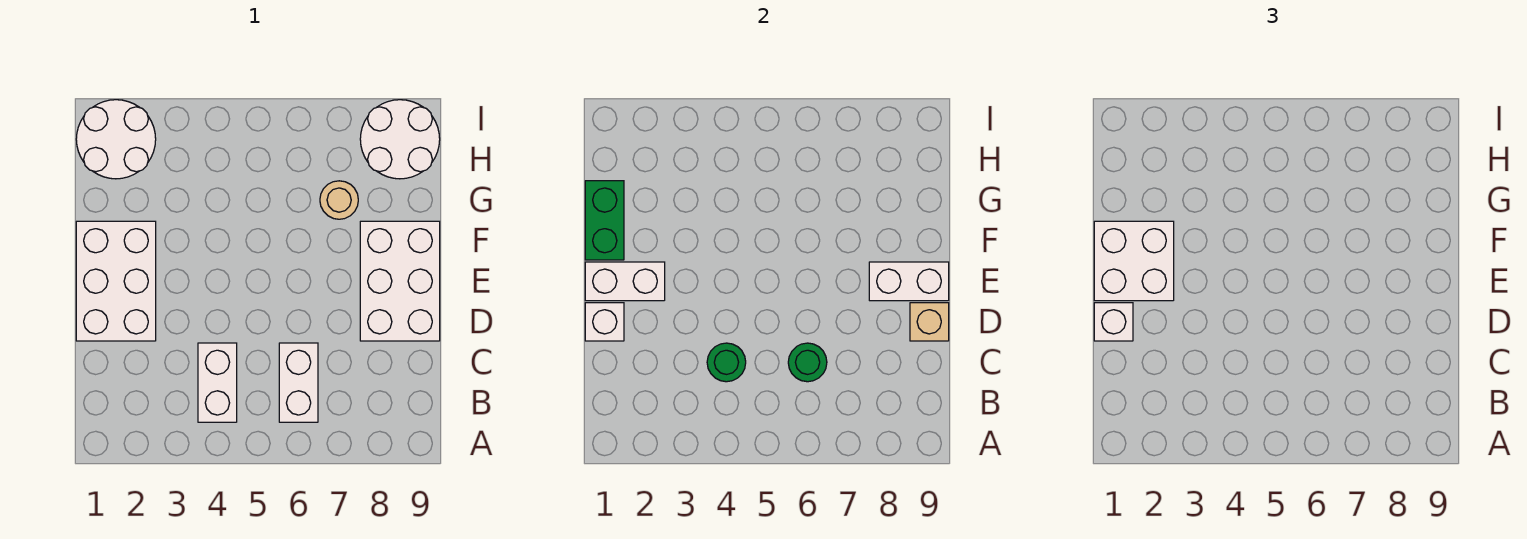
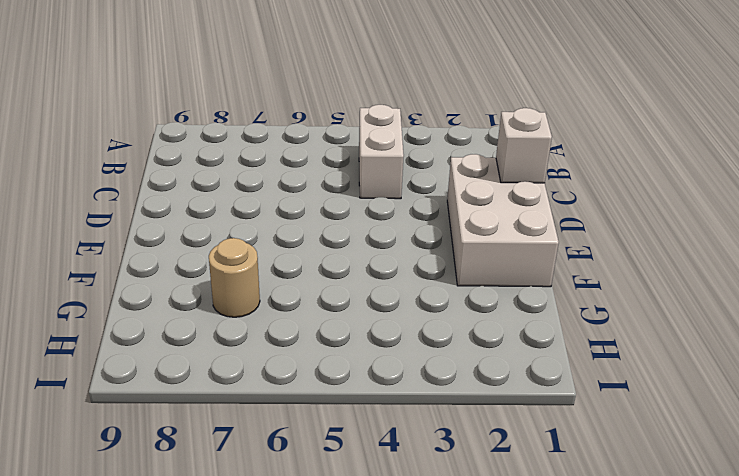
none -> white 1x2 brick [279,343,318,422]
none -> white 2x3 brick [360,221,440,341]
none -> white 2x2 round brick [76,100,156,179]

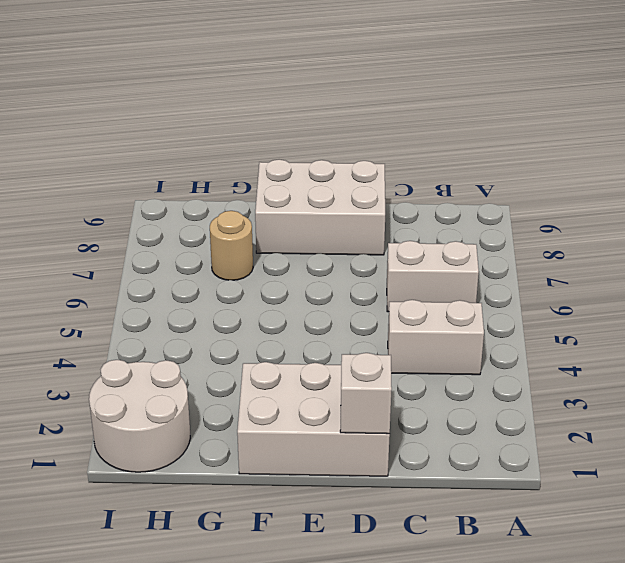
none -> white 2x2 round brick [360,100,440,179]
none -> green 1x1 round brick [707,343,746,382]
none -> green 1x1 round brick [788,343,827,382]

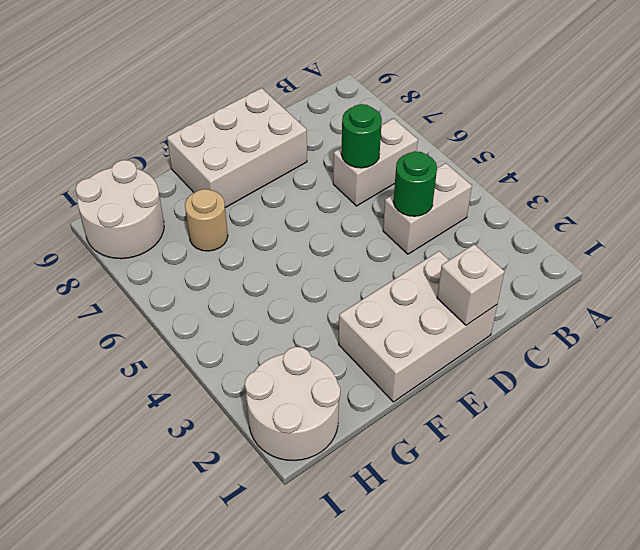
none -> tan 1x1 brick [910,303,949,341]
none -> white 1x2 brick [585,262,665,301]
none -> white 1x2 brick [869,262,949,301]

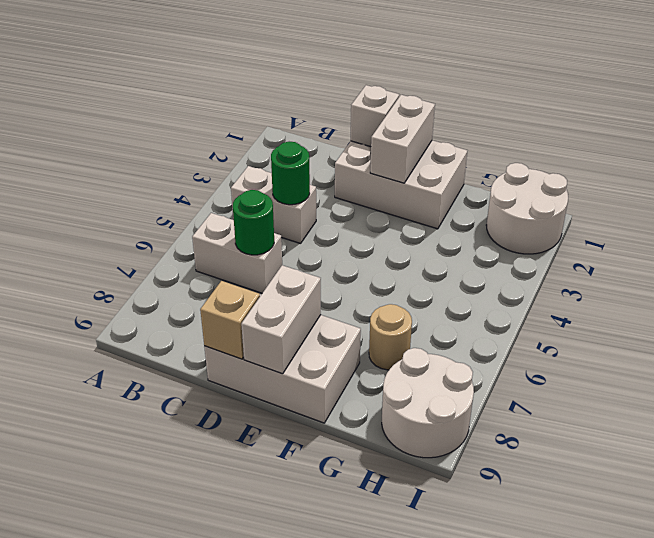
none -> green 1x2 brick [585,181,624,260]
none -> white 1x1 brick [1094,303,1133,341]
none -> white 2x2 brick [1094,221,1174,301]

